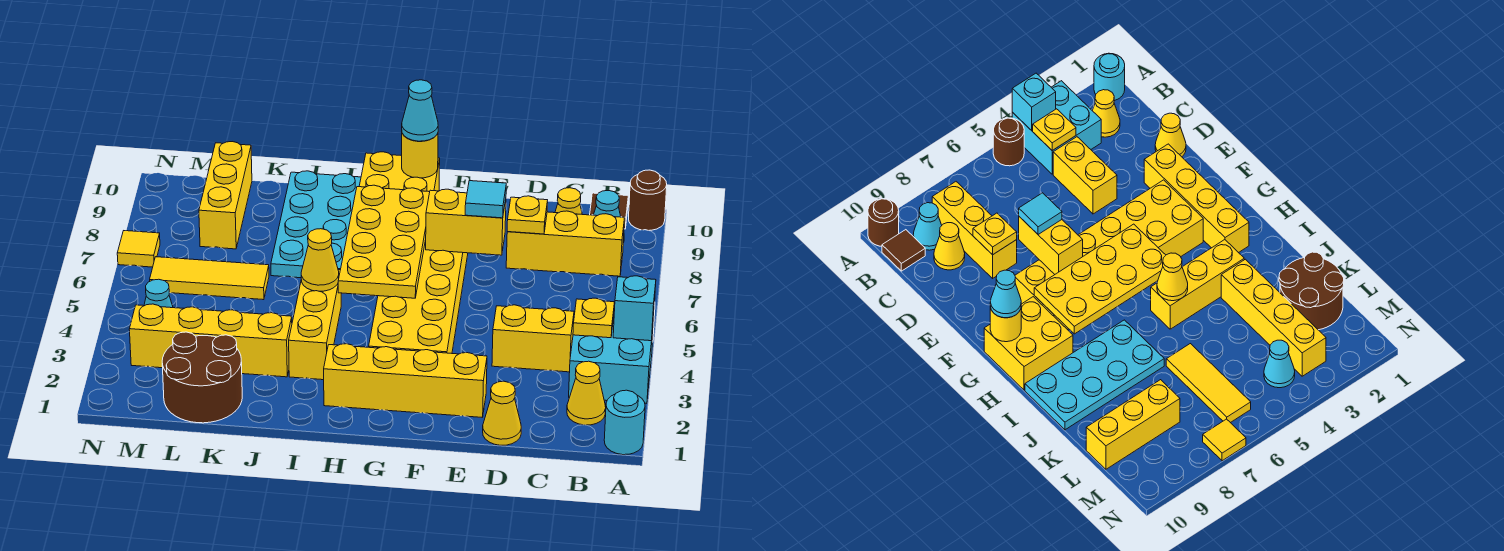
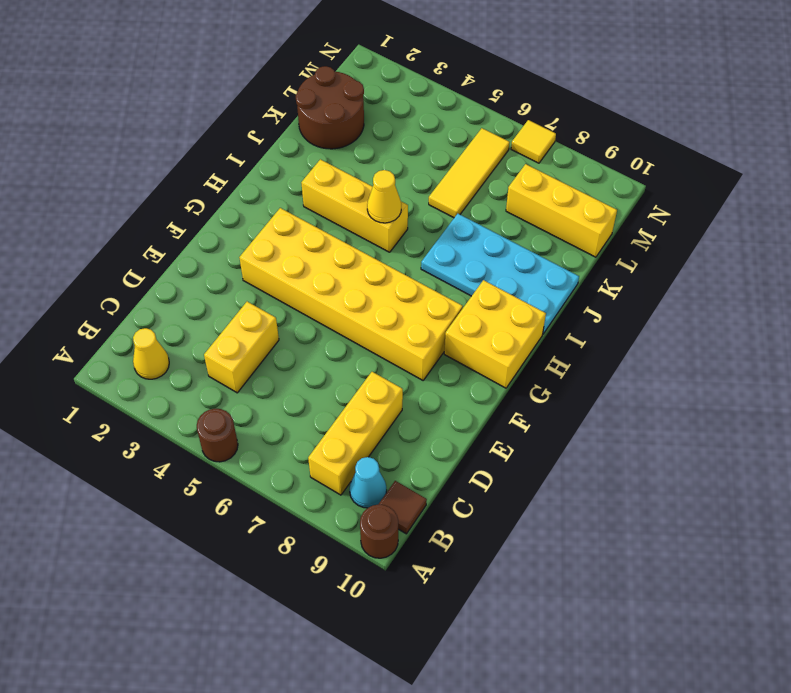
none -> cyan 1x1 round brick [604,390,645,455]
none -> cyan 2x2 brick [569,318,654,403]
none -> yellow 1x1 cone [555,188,582,214]
none -> yellow 1x1 cone [483,381,521,445]

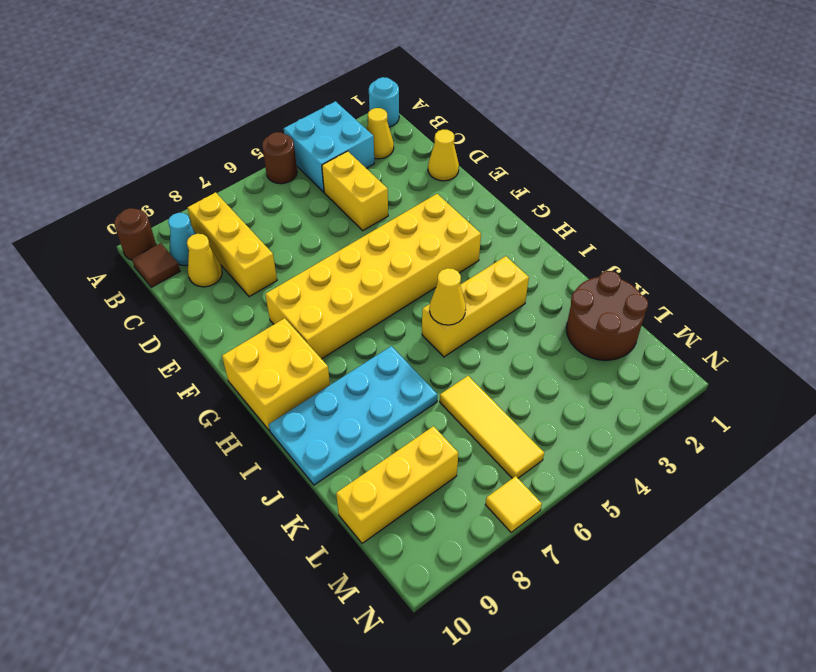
none -> yellow 1x4 brick [324,344,487,417]
none -> yellow 1x4 brick [129,304,292,377]
none -> cyan 1x1 cone [144,279,173,308]
none -> cyan 1x1 brick [613,276,656,341]

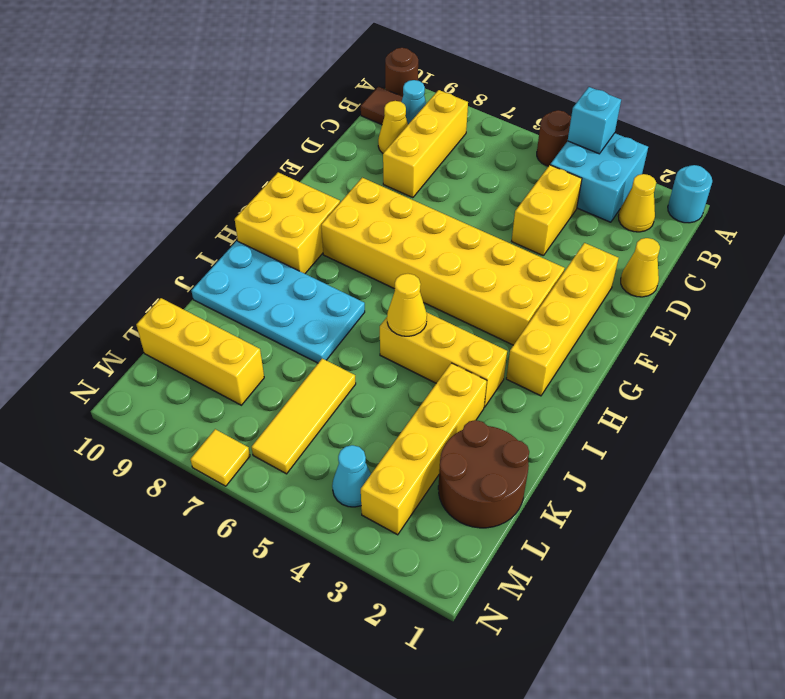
none -> yellow 1x1 plate [573,298,614,338]
none -> yellow 1x1 plate [507,196,548,234]
none -> yellow 1x2 brick [426,189,506,255]
none -> yellow 2x4 plate [338,185,430,298]

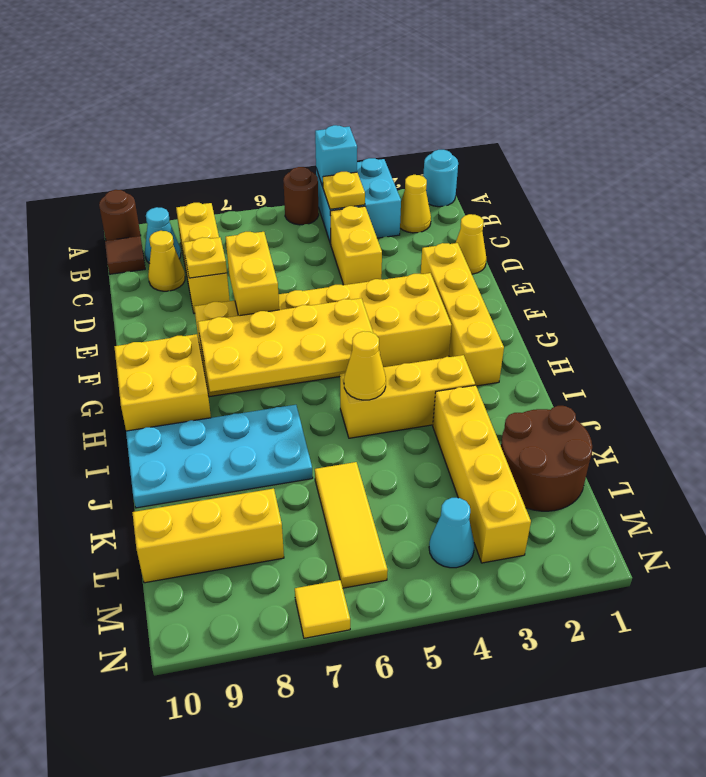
none -> yellow 1x1 round brick [402,133,438,178]
none -> cyan 1x1 tile [465,181,506,218]
none -> cyan 1x1 cone [402,80,438,141]

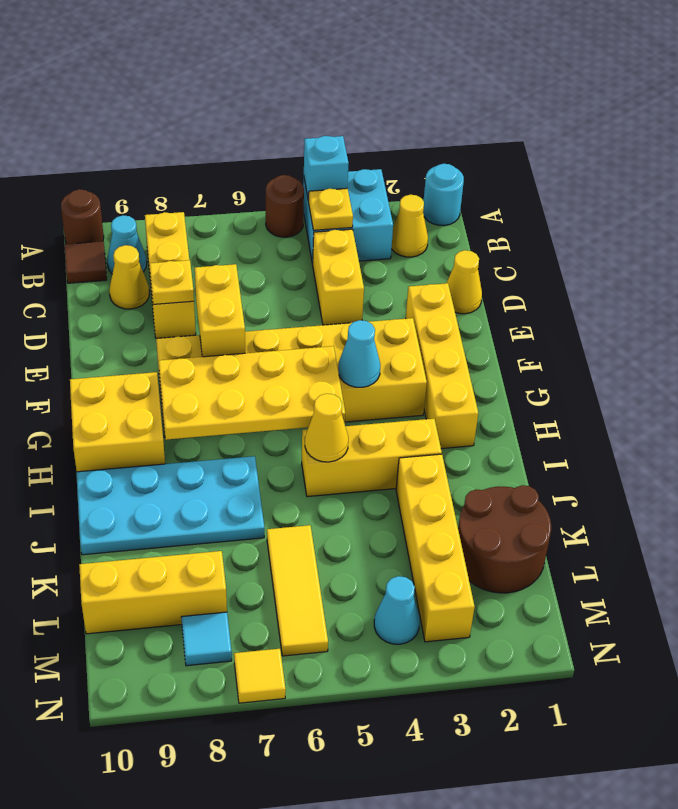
cyan 1x1 cone [338,320,380,387] -> cyan 1x1 cone moved to [402,80,438,141]
cyan 1x1 tile [181,612,232,666] -> cyan 1x1 tile moved to [465,181,506,218]
none -> yellow 1x1 round brick [402,133,438,178]

